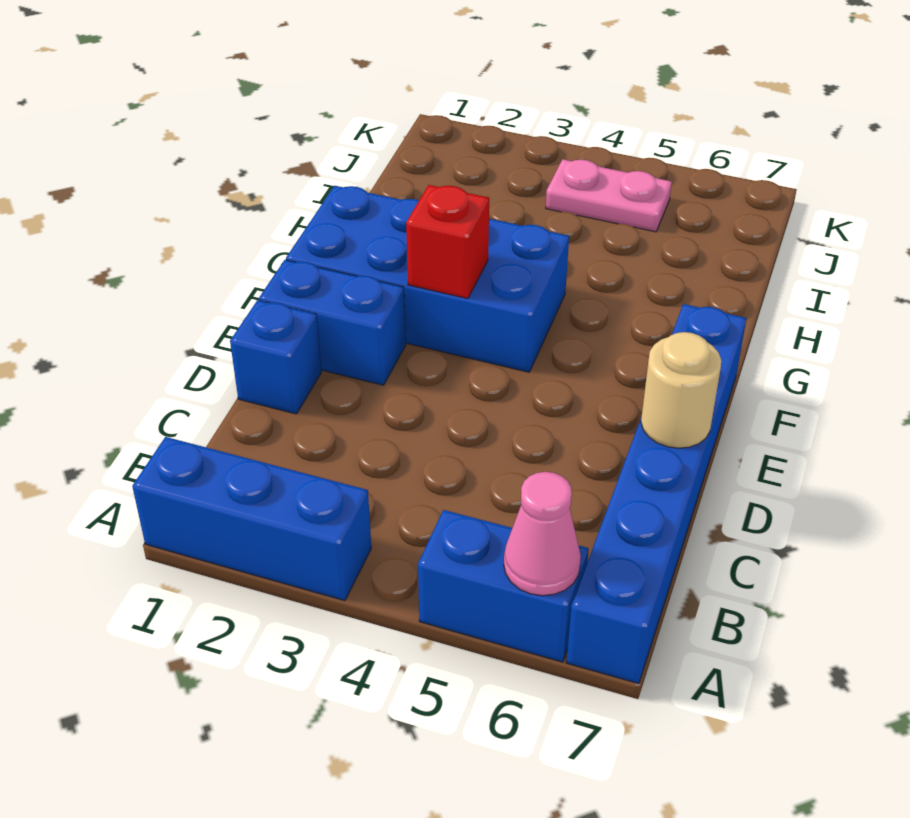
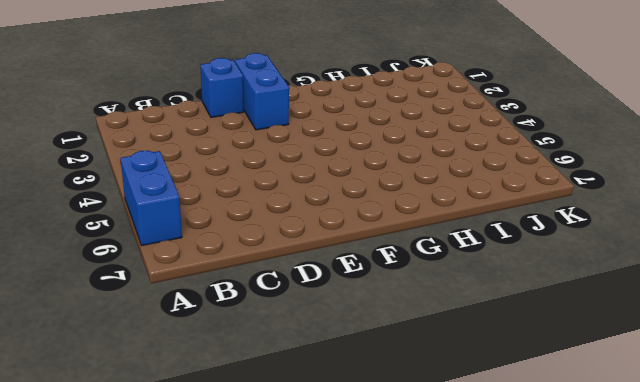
none -> blue 1x3 brick [132,437,371,601]
none -> blue 1x6 brick [567,304,746,684]

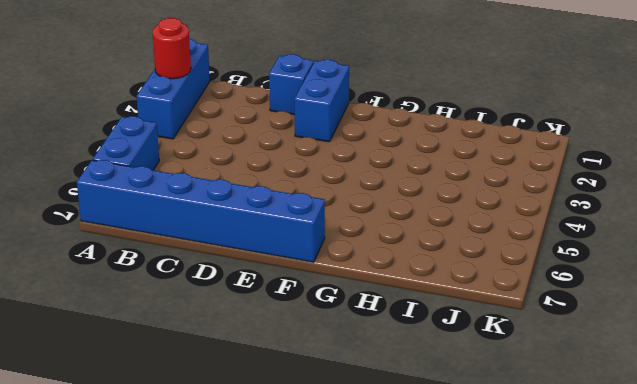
red 1x1 round brick [153,18,191,79] -> none
none -> blue 2x4 brick [286,186,569,372]
none -> pink 1x2 plate [546,159,672,232]

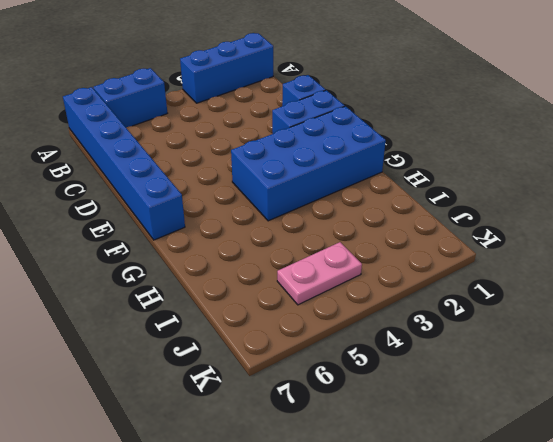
none -> pink 1x1 cone [504,472,581,596]
none -> tan 1x1 round brick [641,332,721,448]

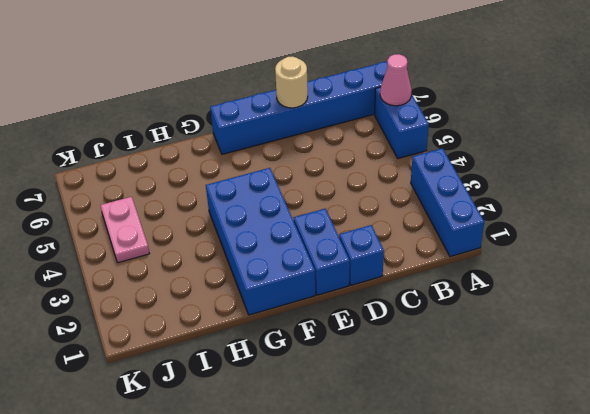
none -> red 1x1 brick [406,185,489,299]

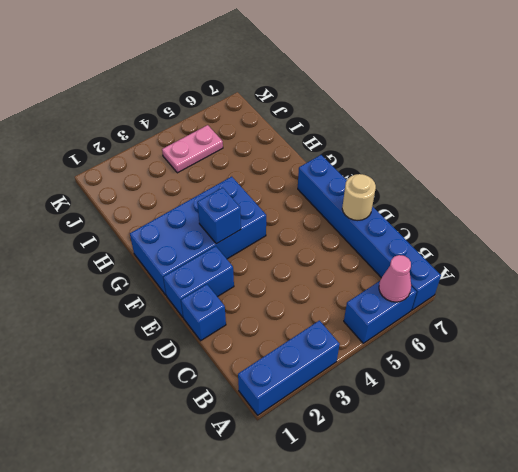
blue 1x1 brick [197,188,241,244] -> red 1x1 brick [406,185,489,299]

